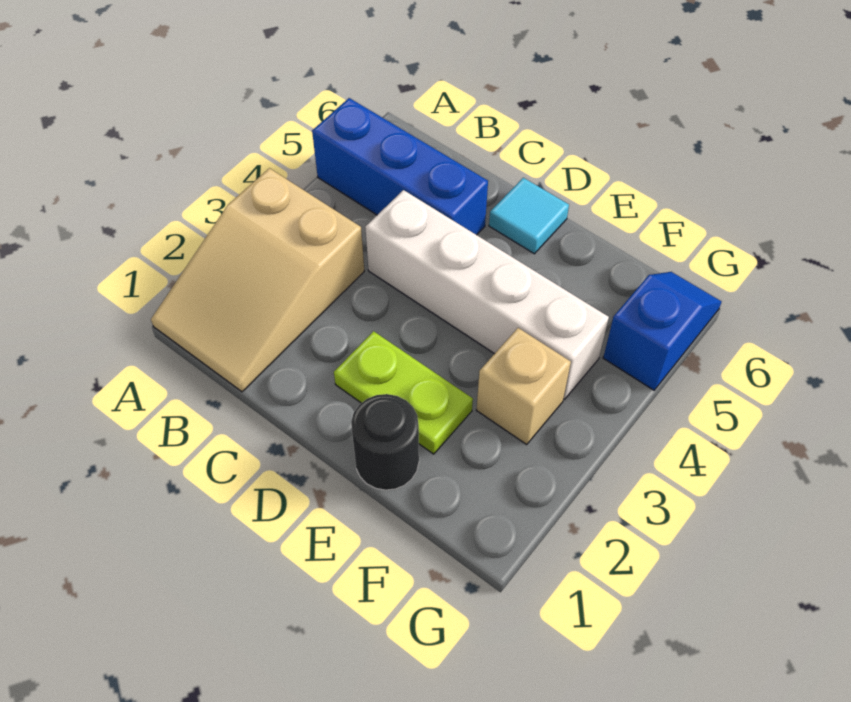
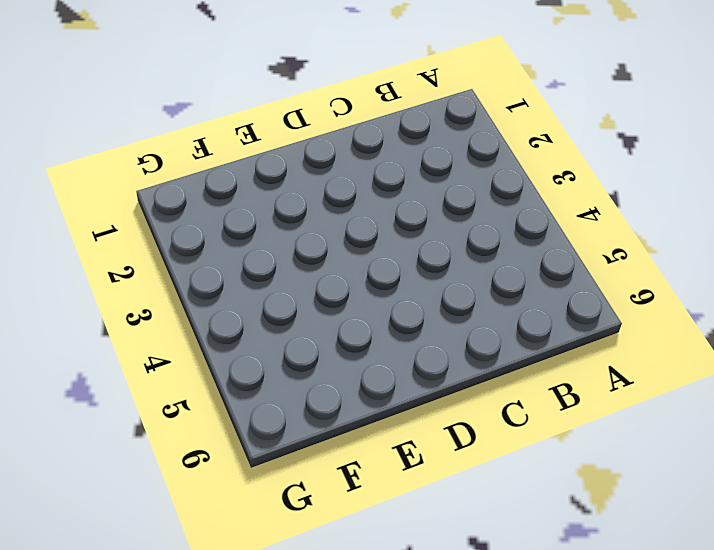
none -> tan 2x3 slope [151,168,364,392]
none -> blue 1x3 brick [312,98,488,235]

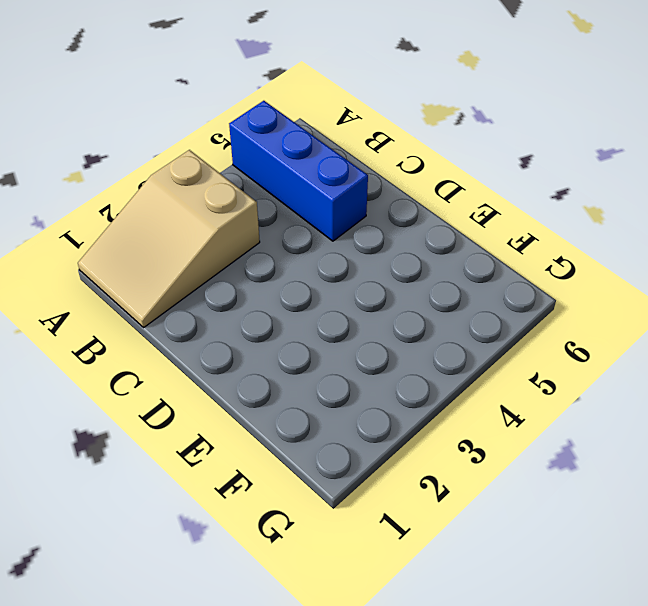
none -> white 1x4 brick [365,190,609,399]
none -> lime 1x2 plate [334,331,473,454]

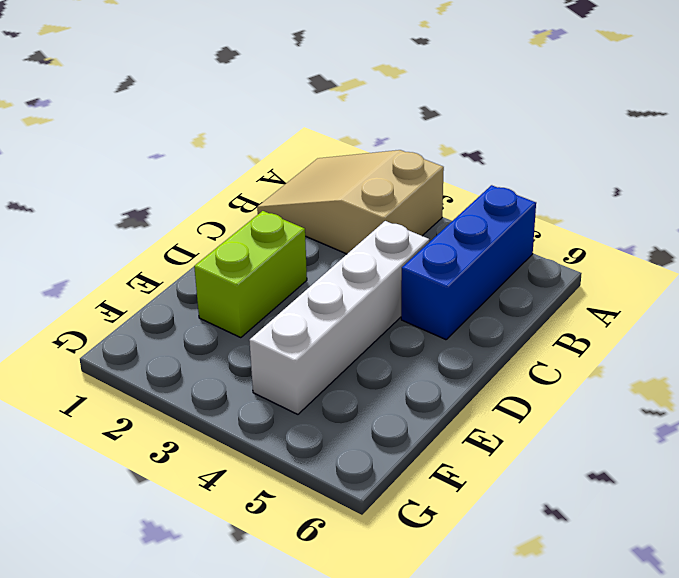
lime 1x2 brick [194,211,307,338] -> lime 1x2 plate [334,331,473,454]
none -> cyan 1x1 tile [489,178,569,254]
none -> black 1x1 round brick [351,394,419,490]

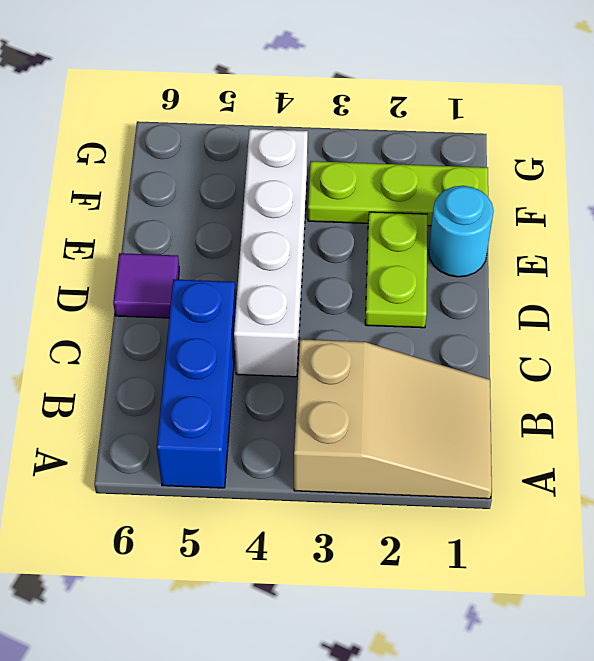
purple 1x1 tile [113,253,179,318] -> cyan 1x1 tile [489,178,569,254]
cyan 1x1 round brick [429,186,493,277] -> black 1x1 round brick [351,394,419,490]
lime 1x3 plate [308,161,488,226] -> tan 1x1 brick [477,328,571,444]
none -> blue 1x2 slope [603,272,721,390]

